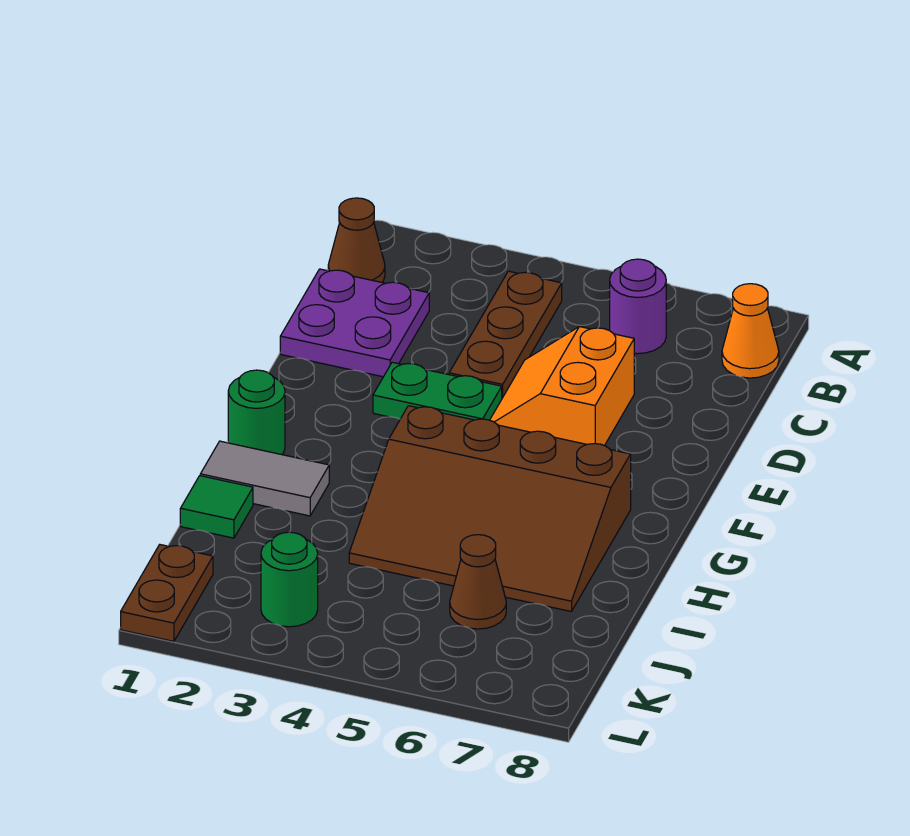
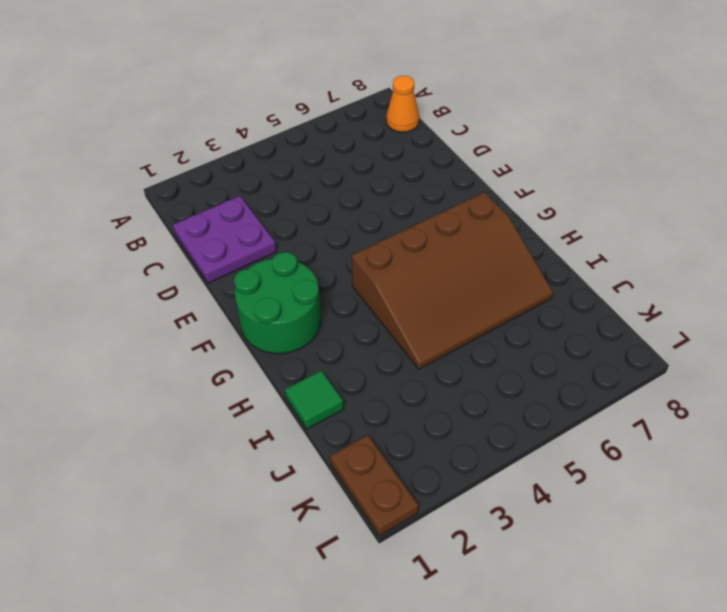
green 2x2 round brick [234,252,321,354] -> green 1x1 round brick [228,370,285,455]
none -> brown 1x1 cone [328,198,385,282]
none -> brown 1x3 plate [449,271,562,398]
none -> purple 1x1 round brick [610,259,666,354]

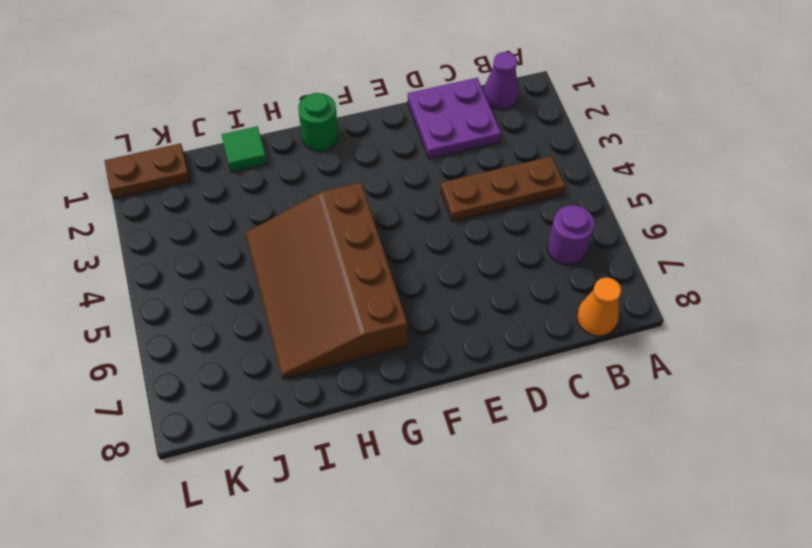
purple 1x1 cone [484,52,519,110] -> brown 1x1 cone [328,198,385,282]
none -> orange 2x2 slope [490,327,634,446]
none -> green 1x2 plate [373,362,502,420]
none -> grey 1x2 tile [200,441,329,516]

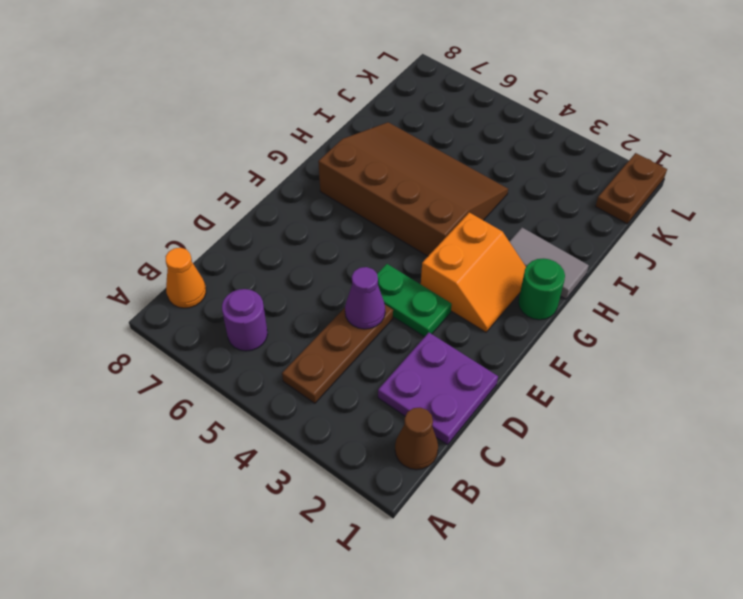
purple 1x1 cone [345,267,385,329] -> none
orange 2x2 slope [421,213,526,332] -> orange 2x2 slope moved to [490,327,634,446]
none -> green 1x1 tile [180,476,253,538]
none -> brown 1x1 cone [450,535,506,629]
none -> green 1x1 round brick [261,532,318,627]

